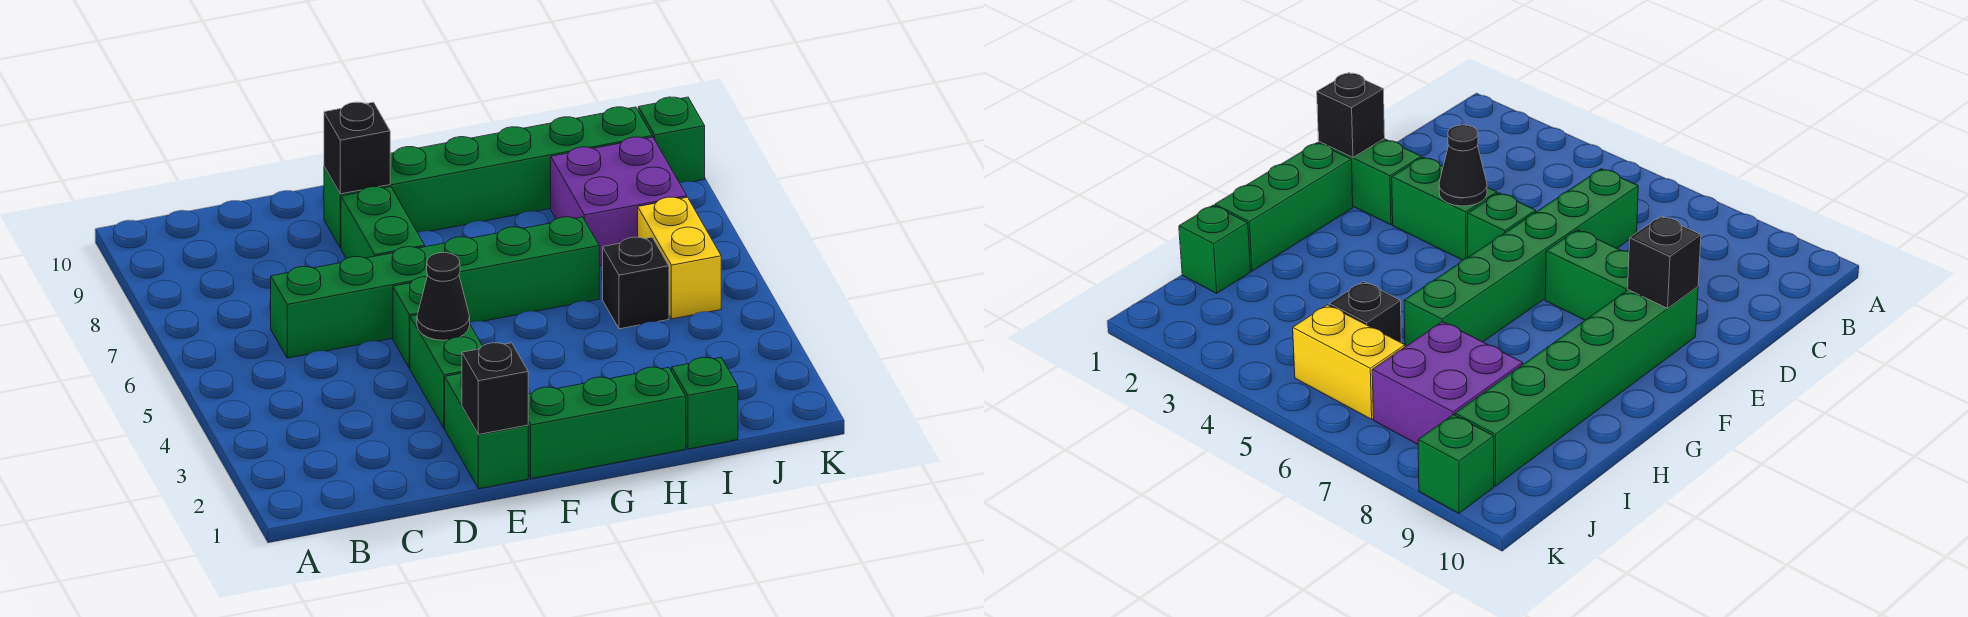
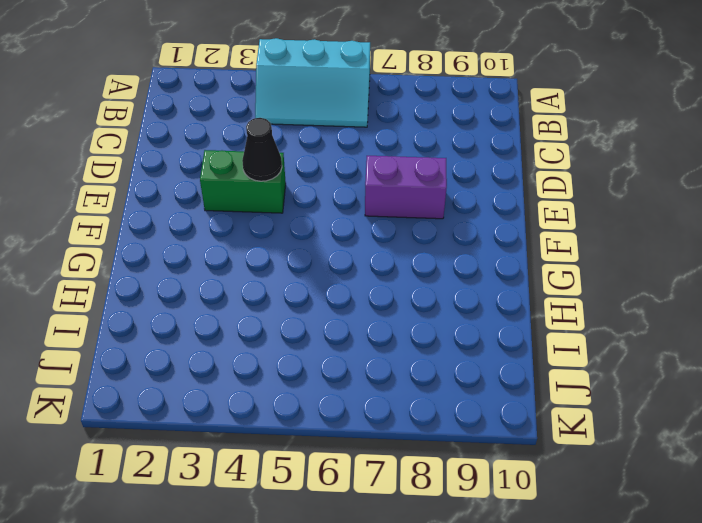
cyan 2x3 slope [255,38,370,127] -> none
purple 1x2 brick [365,156,447,219] -> green 1x2 brick [341,187,425,259]
none -> green 1x6 brick [271,217,599,358]
none -> green 1x2 brick [445,373,528,489]
none -> green 1x1 brick [393,277,427,368]

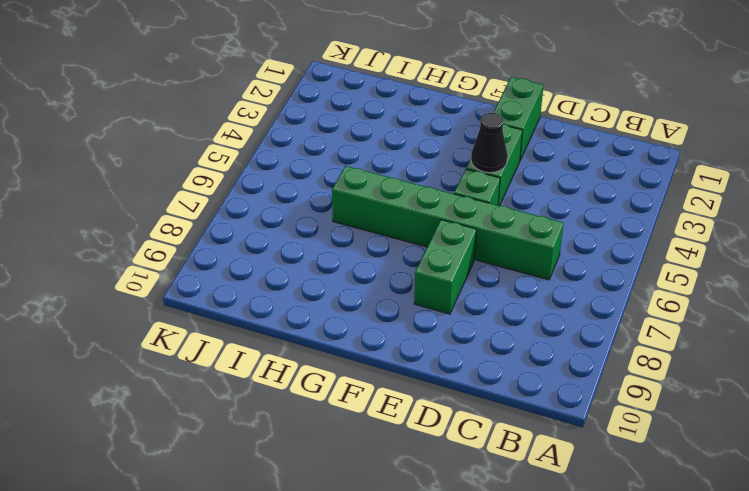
none -> green 1x6 brick [324,107,652,248]
none -> green 1x3 brick [528,367,686,479]
none -> green 1x1 brick [672,357,738,449]

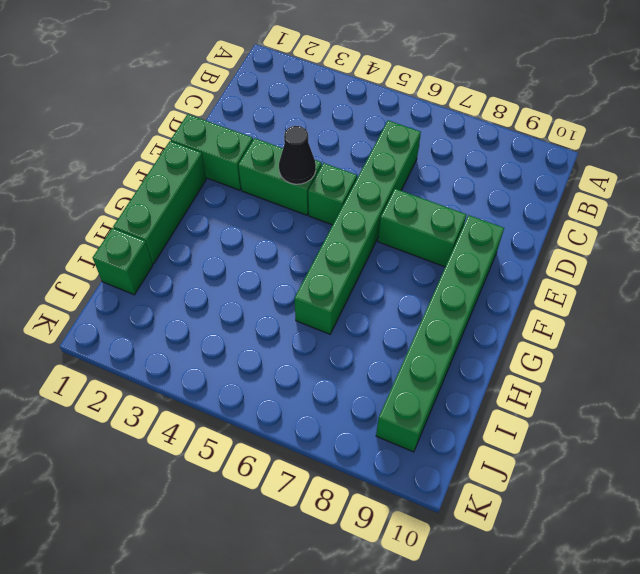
none -> black 1x1 brick [603,237,669,329]
none -> purple 2x2 brick [551,137,687,266]
none -> yellow 1x2 brick [638,197,721,319]

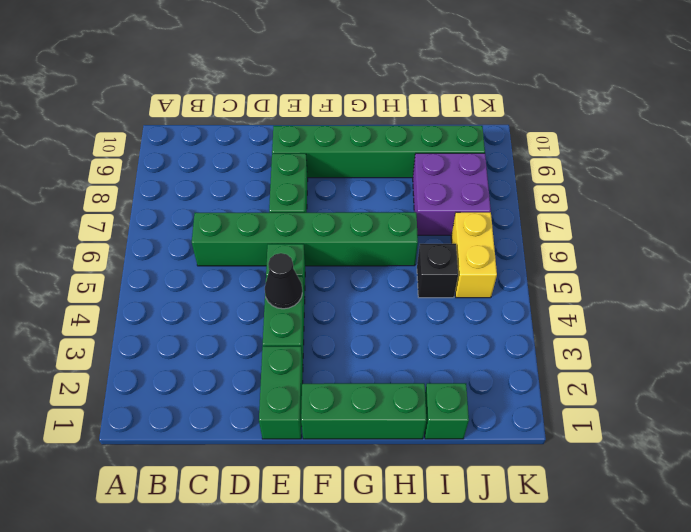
none -> green 1x1 brick [638,97,705,183]
none -> black 1x1 brick [462,343,528,434]
none -> black 1x1 brick [324,102,390,194]

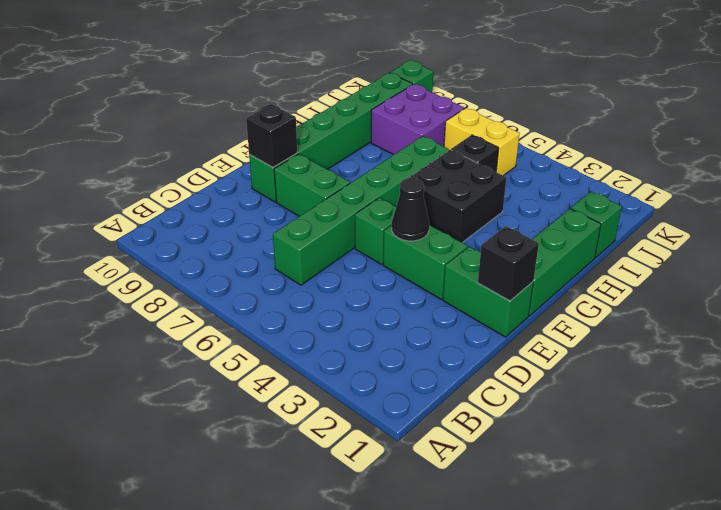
black 2x2 brick [409,150,506,243] -> none

